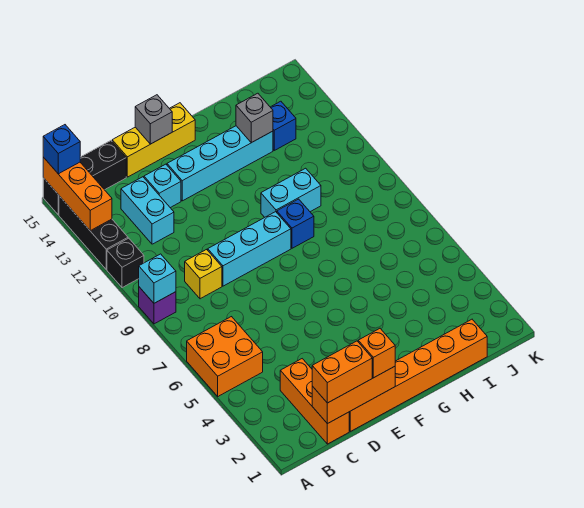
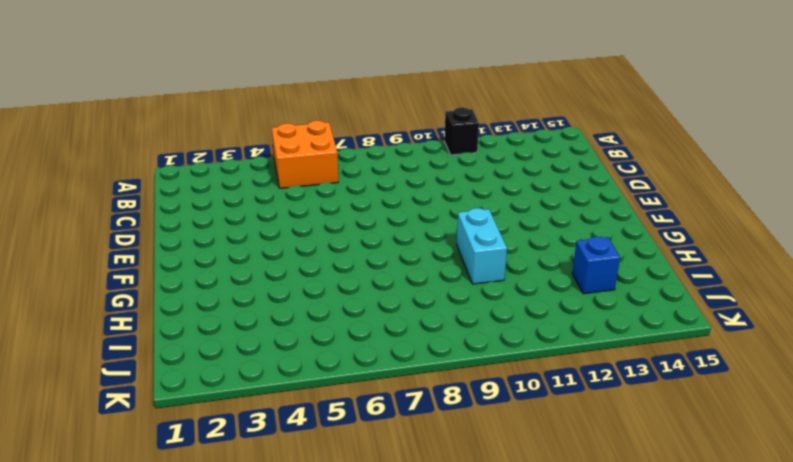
none -> purple 1x1 brick [139,287,176,324]
none -> black 1x3 brick [59,196,128,269]
none -> black 1x3 brick [43,141,126,215]

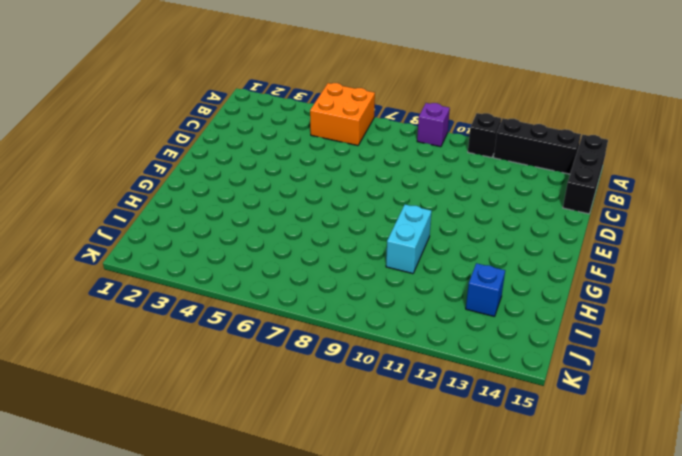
none -> orange 1x3 brick [280,359,349,444]
none -> yellow 1x1 brick [185,249,222,299]
none -> cyan 1x2 brick [121,177,174,244]

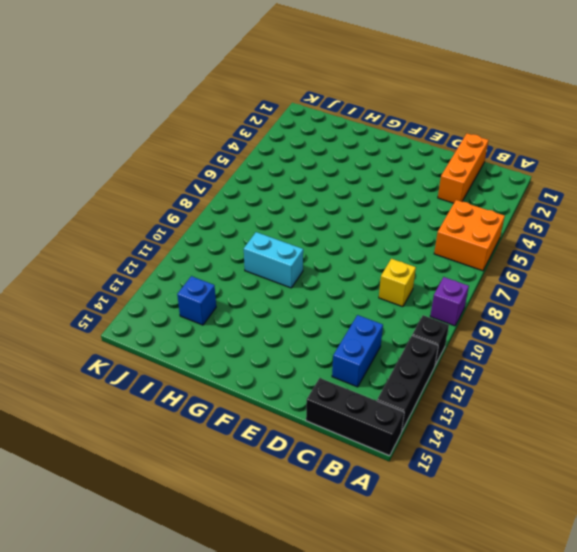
blue 1x2 brick [332,315,383,387] -> cyan 1x2 brick [121,177,174,244]
none -> orange 1x6 brick [349,319,487,431]
none -> cyan 1x3 brick [208,212,291,286]
none -> cyan 1x1 brick [144,164,181,208]

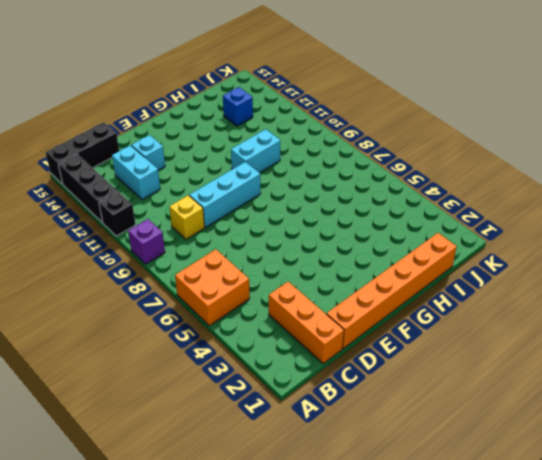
none -> yellow 1x3 brick [112,103,195,177]
none -> cyan 1x4 brick [167,126,273,201]
none -> blue 1x1 brick [277,199,314,248]

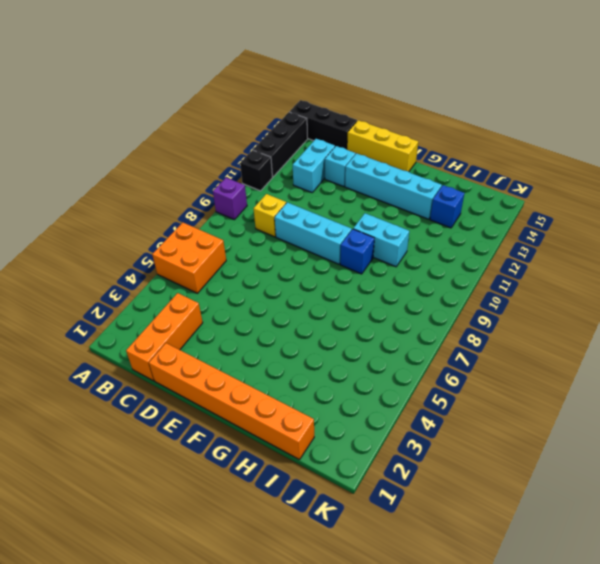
none -> cyan 1x1 brick [139,254,176,303]
none -> orange 1x3 brick [43,157,112,231]
none -> orange 1x3 brick [312,366,395,424]

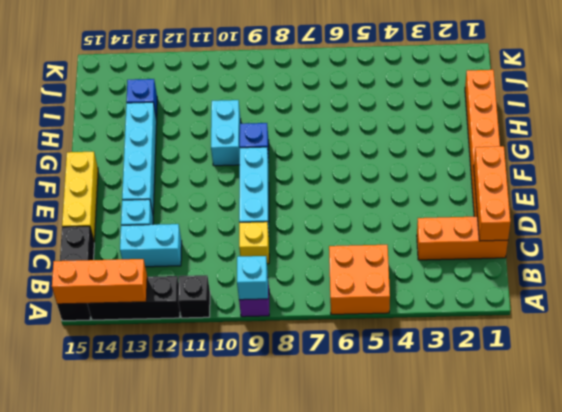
none -> grey 1x1 brick [135,95,172,144]
none -> grey 1x1 brick [236,93,273,143]
none -> blue 1x1 brick [43,125,80,174]

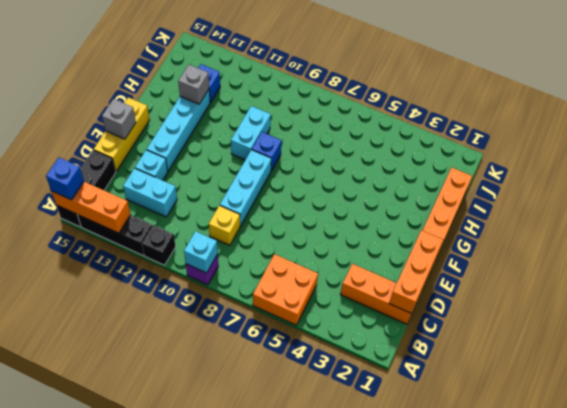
none -> orange 1x2 brick [312,341,372,403]
none -> orange 1x1 brick [358,329,395,378]

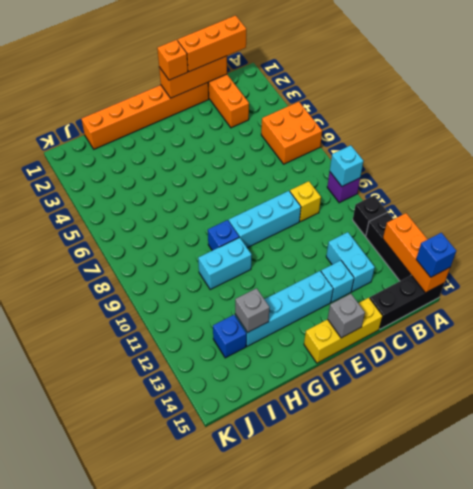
orange 1x3 brick [178,16,246,72] -> orange 1x2 brick [312,341,372,403]

